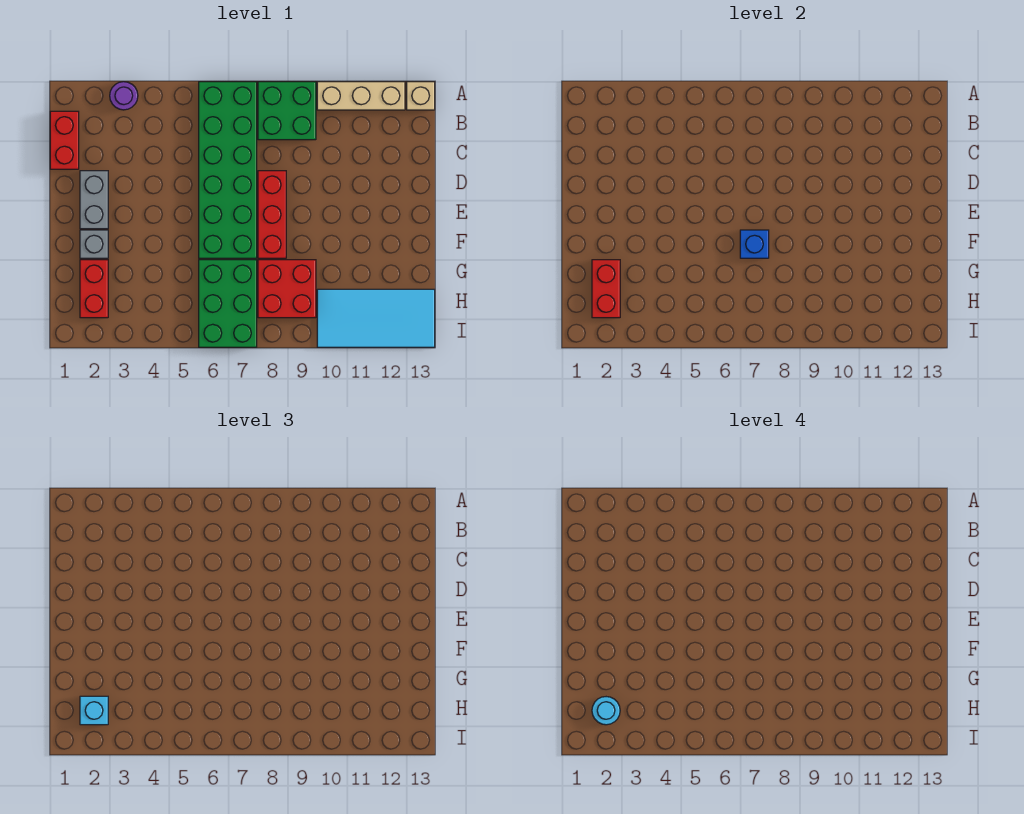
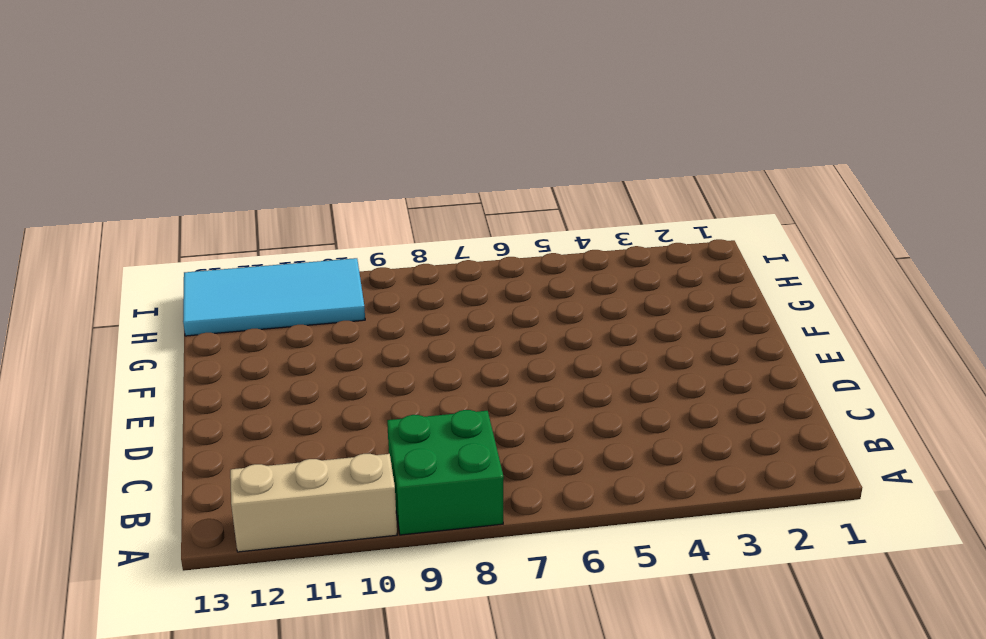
none -> purple 1x1 round brick [110,82,138,110]
none -> green 2x6 brick [199,82,257,258]
none -> tan 1x1 brick [407,82,435,110]

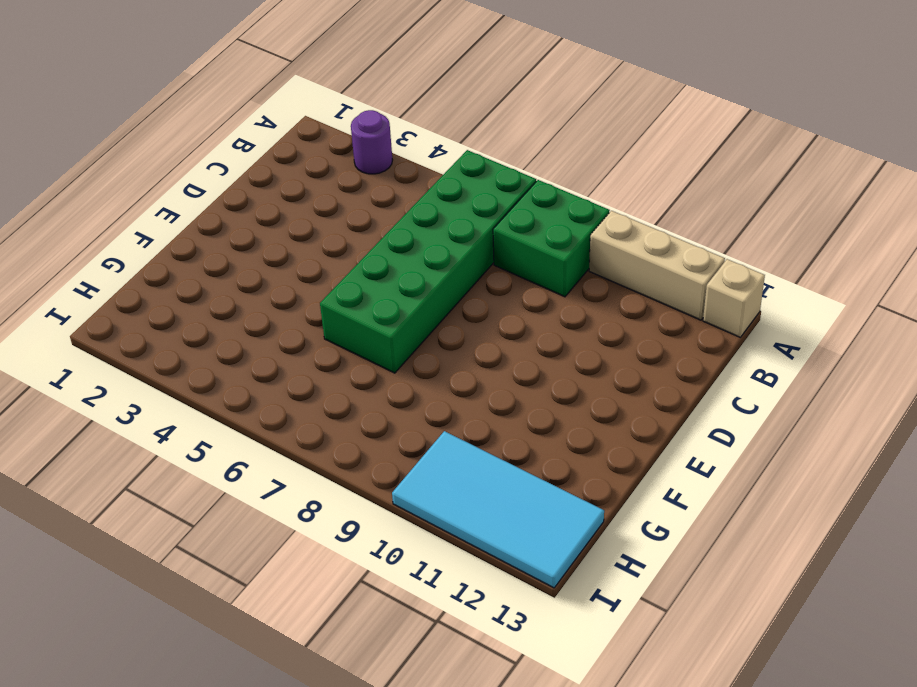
none -> red 1x2 brick [50,111,79,169]
none -> grey 1x2 brick [80,171,108,229]
none -> red 1x3 brick [258,171,286,258]

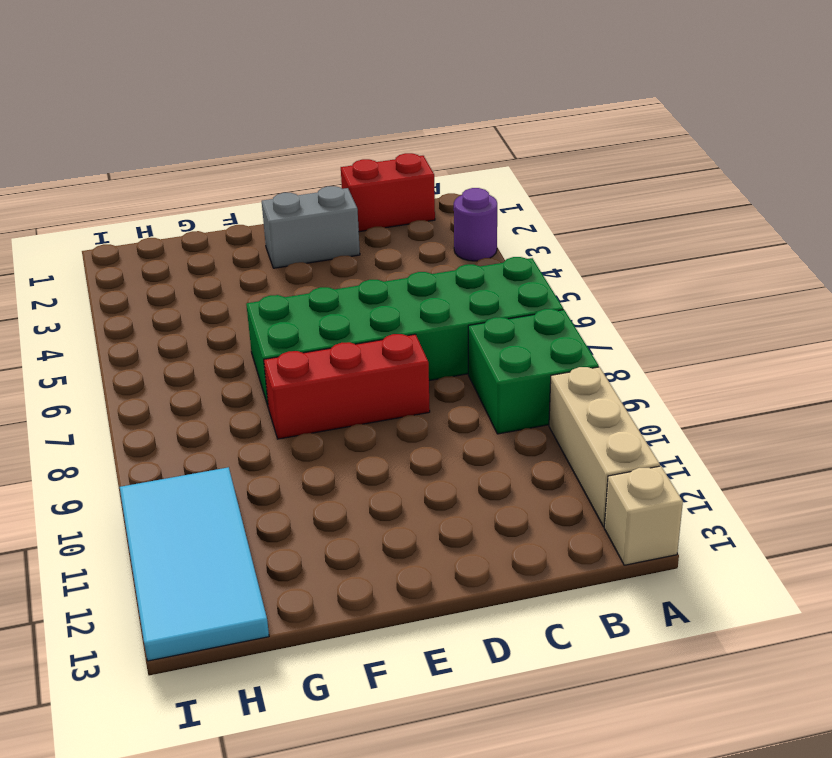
none -> grey 1x1 brick [80,230,108,258]
none -> red 1x2 brick [80,260,108,318]
none -> green 2x3 brick [199,260,257,347]

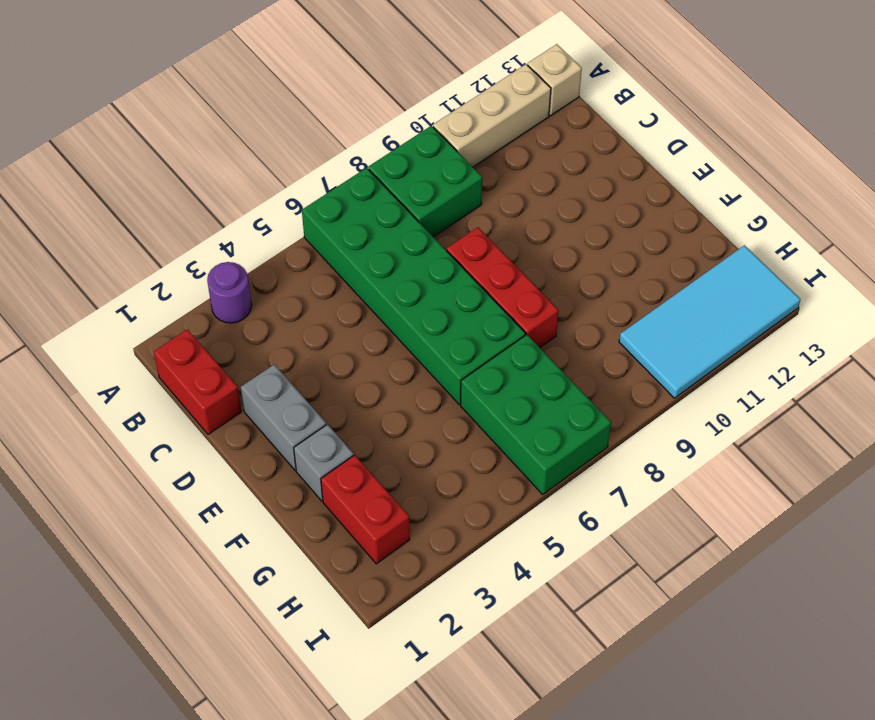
none -> red 2x2 brick [258,260,316,318]
none -> blue 1x1 brick [740,230,769,258]
none -> red 1x2 brick [592,260,620,318]

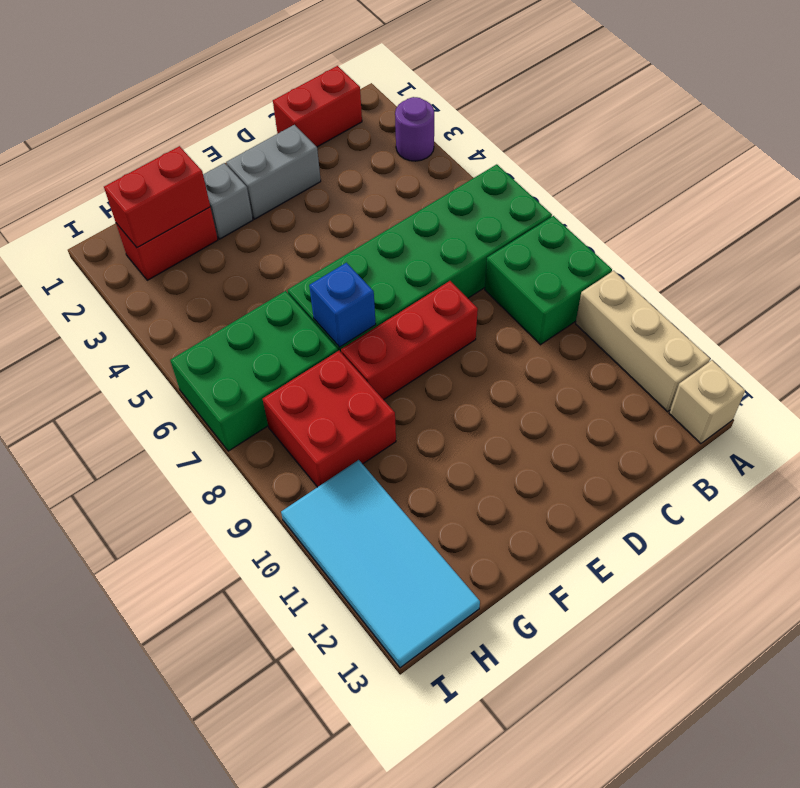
none -> cyan 1x1 brick [80,696,108,725]
none -> cyan 1x1 round brick [592,697,620,725]

